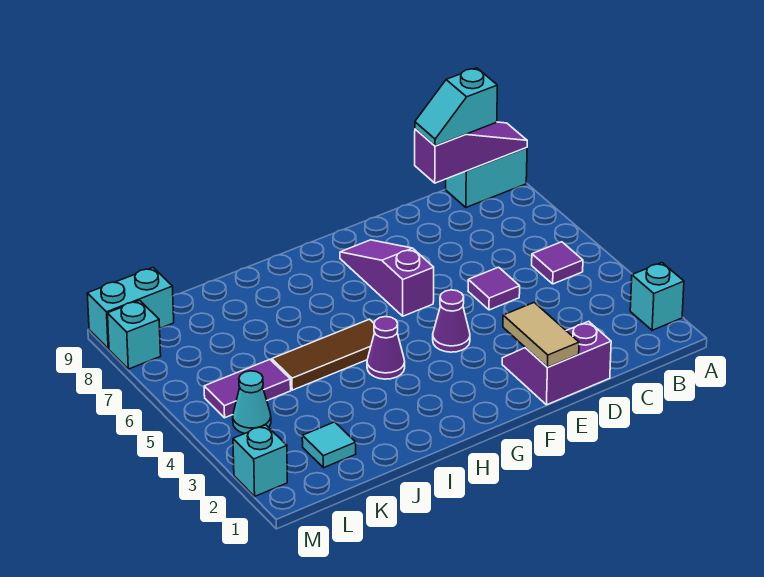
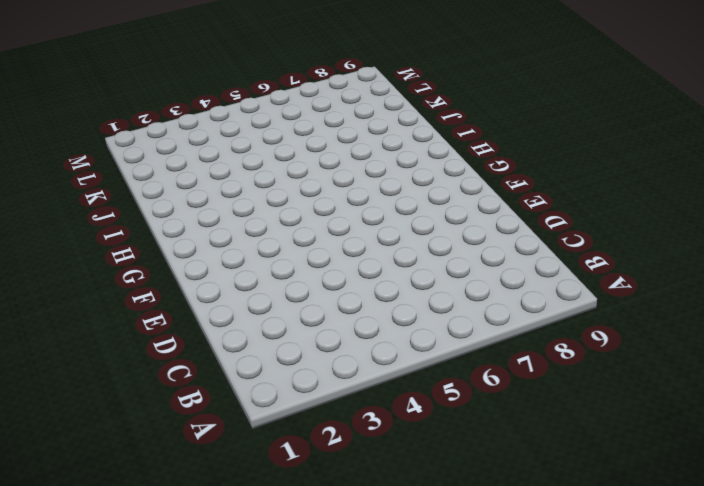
none -> cyan 1x1 brick [630,263,684,330]
none -> cyan 1x2 brick [446,148,527,207]
none -> purple 1x1 tile [532,242,583,284]

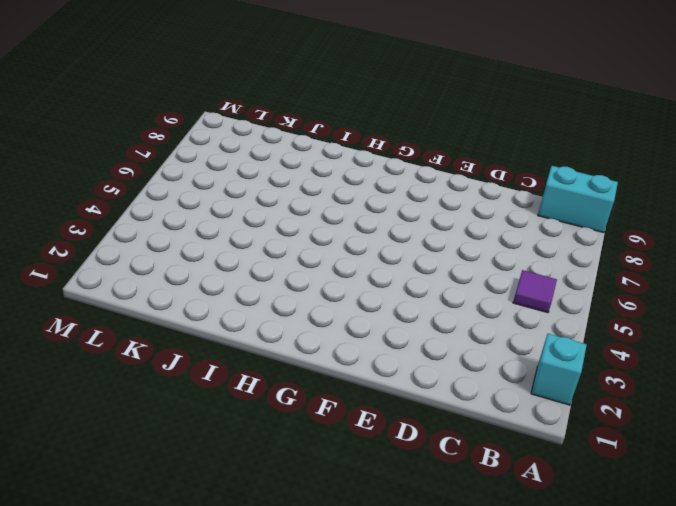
none -> purple 2x2 slope [502,321,611,405]
none -> purple 1x1 tile [468,267,520,310]
none -> purple 1x1 cone [433,290,470,352]

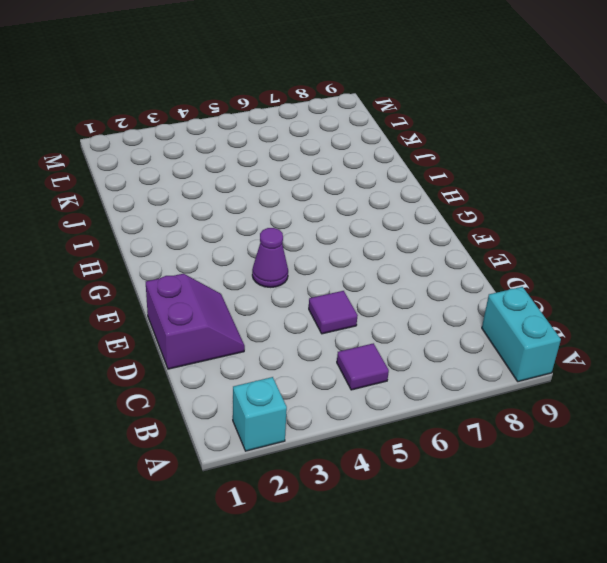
none -> purple 1x3 slope [340,240,434,316]
none -> purple 1x1 cone [367,317,405,379]
none -> brown 1x3 tile [271,319,375,390]

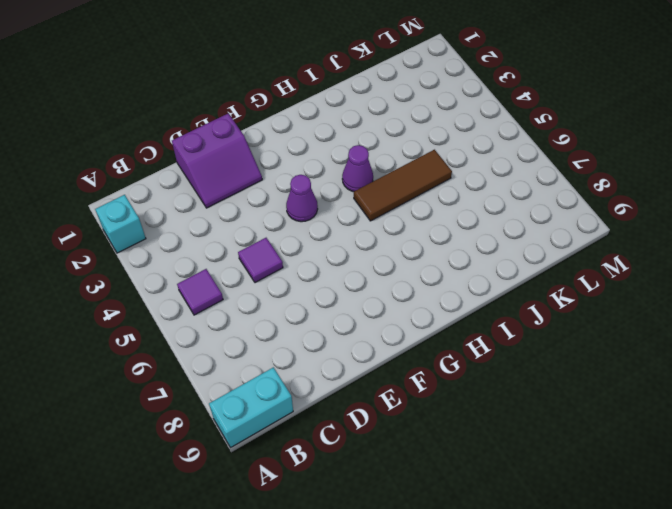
none -> purple 1x3 slope [340,240,434,316]
none -> cyan 1x1 tile [302,422,356,468]
none -> purple 1x2 tile [204,360,291,418]

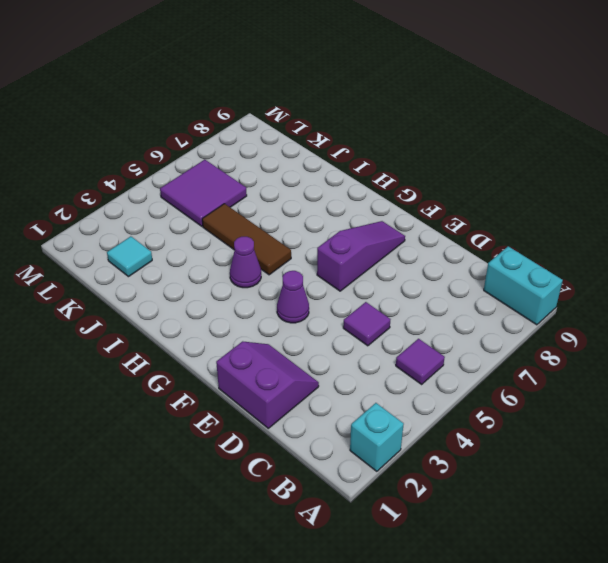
purple 2x2 tile [160,160,247,226] -> purple 1x2 tile [204,360,291,418]
none -> cyan 1x1 cone [233,371,271,434]
none -> cyan 1x2 brick [87,268,174,349]
none -> cyan 1x1 brick [233,425,287,496]

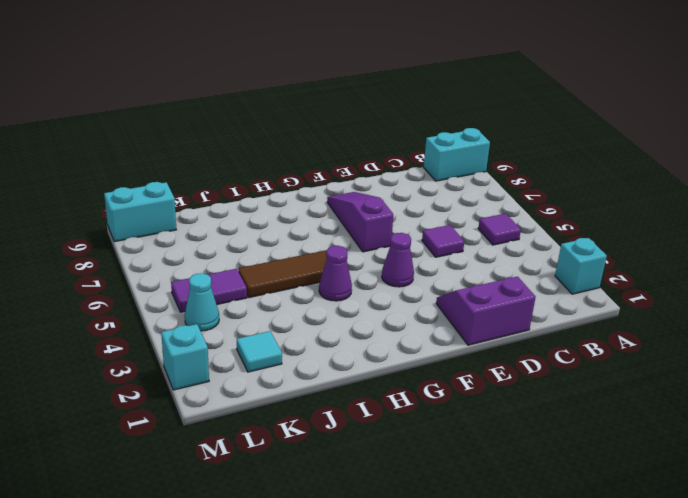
none -> cyan 1x1 brick [108,300,161,369]
none -> purple 1x3 slope [415,122,527,183]
none -> tan 1x2 tile [503,303,579,367]

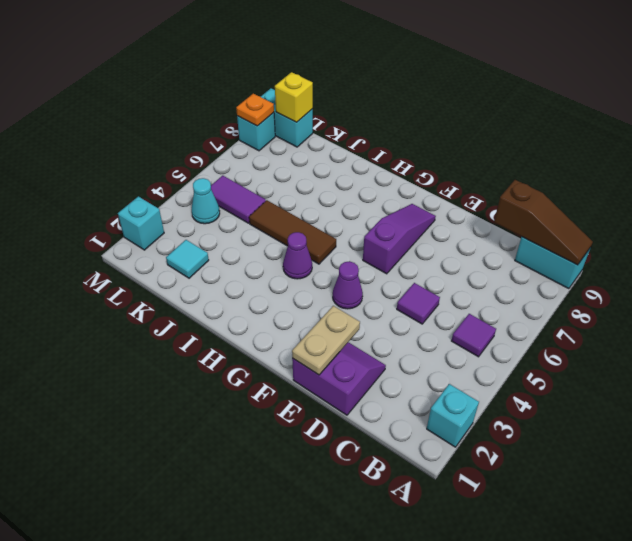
brown 1x3 slope [494,180,593,265] -> purple 1x3 slope [415,122,527,183]
tan 1x2 plate [292,306,360,375] -> tan 1x2 tile [503,303,579,367]
yellow 1x1 brick [275,72,313,122] -> none
orange 1x1 plate [236,94,274,126] -> none
none -> cyan 1x2 slope [415,68,497,146]

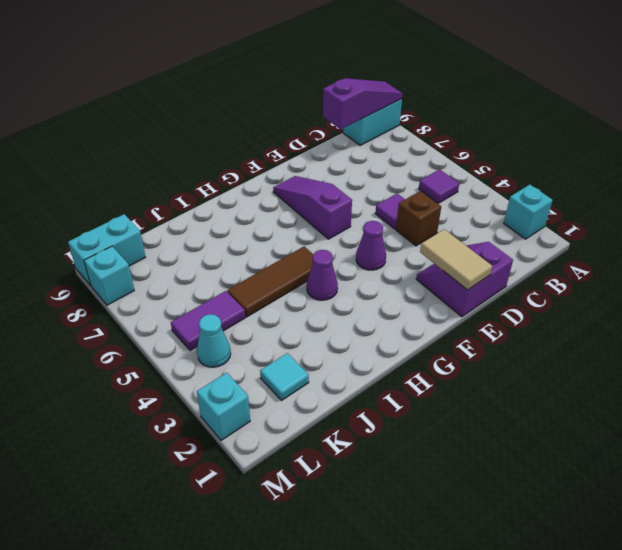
brown 1x1 brick [396,191,441,246] -> none
none -> cyan 1x2 slope [415,68,497,146]

